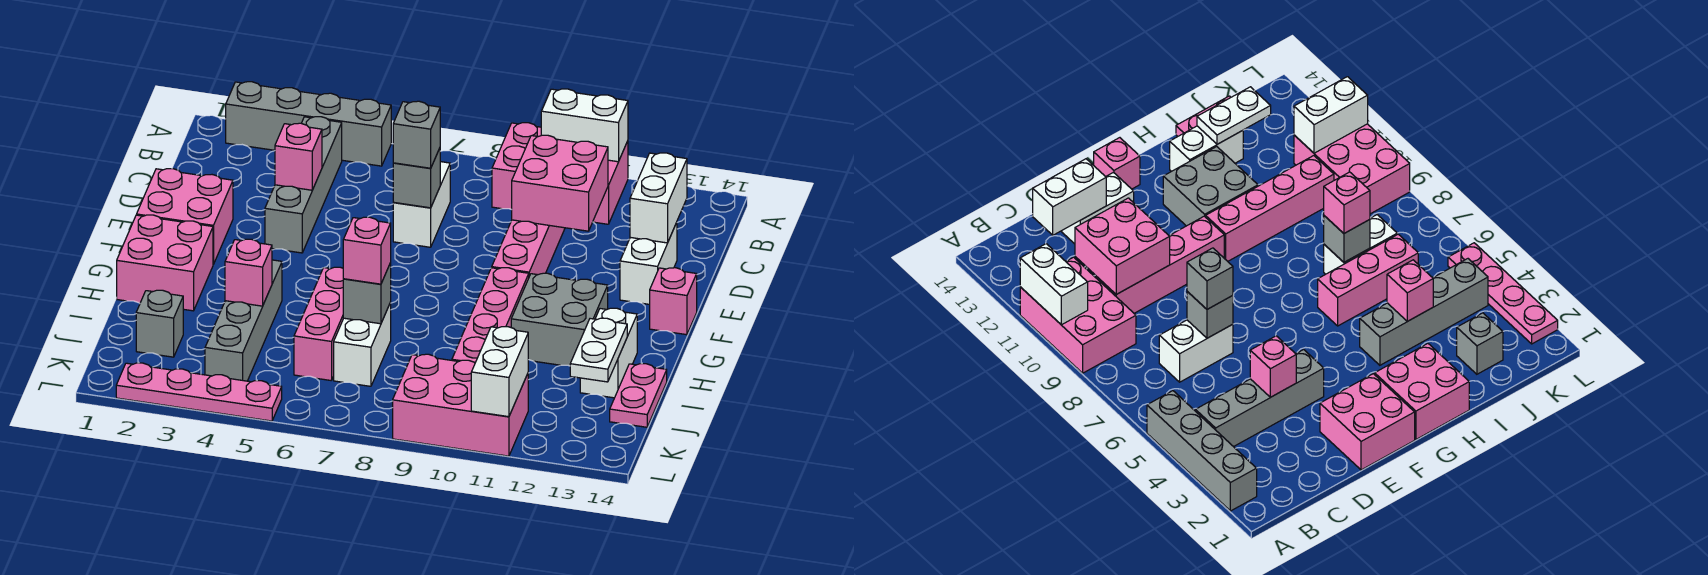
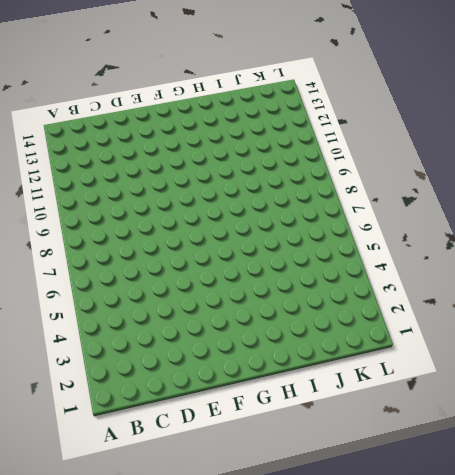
none -> grey 1x4 brick [226,82,391,166]
none -> pink 2x3 brick [492,123,628,224]
none -> grey 1x4 brick [265,117,342,253]
none -> white 1x2 brick [393,162,450,247]

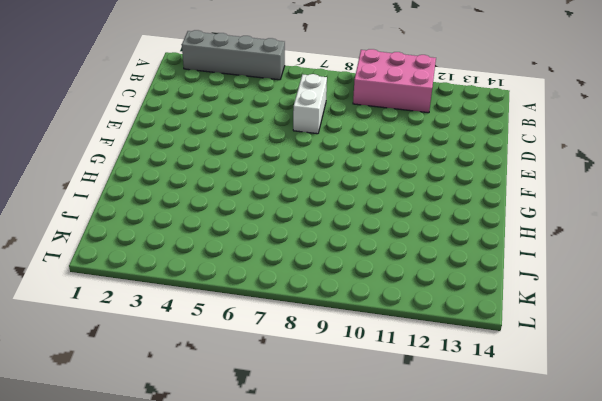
none -> grey 1x4 brick [265,117,342,253]
none -> pink 1x4 brick [492,220,565,276]
none -> white 1x2 brick [620,222,677,304]
none -> pink 2x2 brick [137,169,233,264]

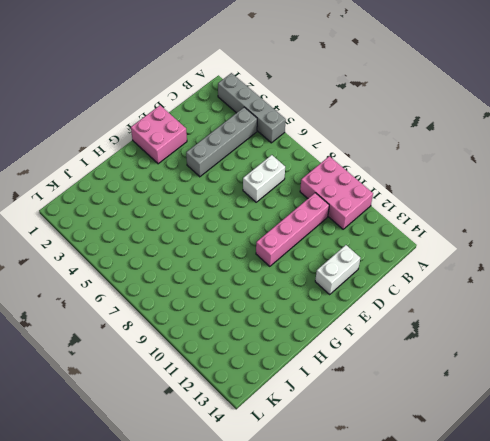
none -> pink 1x1 brick [650,268,697,335]
none -> pink 2x2 brick [117,215,213,311]
none -> pink 1x4 brick [452,268,529,363]
none -> grey 2x2 brick [511,273,608,366]

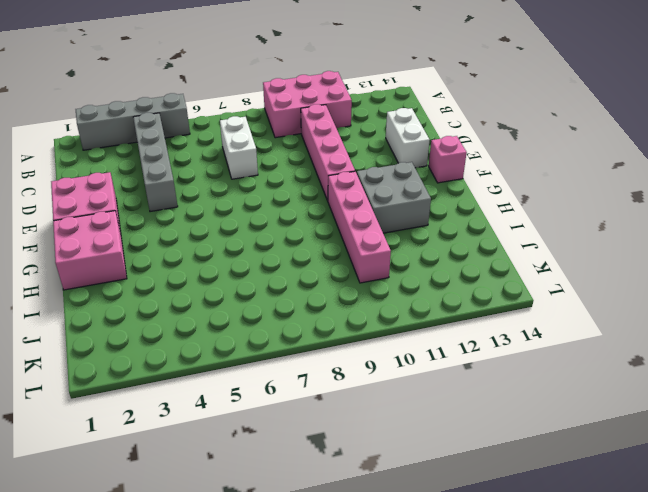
none -> grey 1x4 brick [205,260,282,381]
none -> pink 1x3 brick [294,267,344,380]
none -> white 1x2 brick [580,308,637,398]
none -> white 1x2 brick [334,302,391,386]

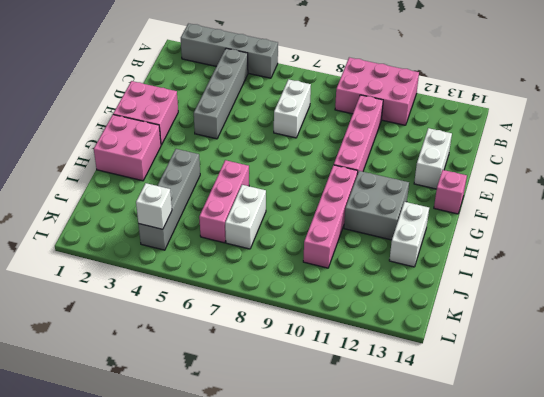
white 1x1 brick [136,183,172,229] -> none
none -> pink 1x2 plate [610,364,667,427]
none -> grey 1x1 brick [136,290,183,357]
none -> pink 2x3 brick [393,354,528,456]
none -> pink 1x4 plate [116,363,282,421]

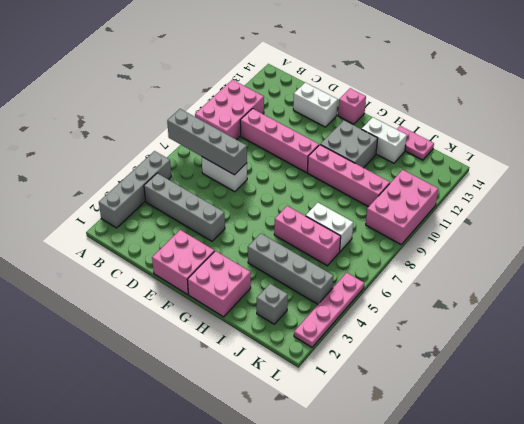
grey 1x4 brick [167,109,247,175] -> grey 1x1 brick [393,148,440,208]
none -> white 1x2 brick [541,89,628,162]
none -> pink 2x2 brick [512,135,608,231]
none -> white 1x2 brick [630,153,687,243]
none -> pink 1x1 brick [275,123,322,190]

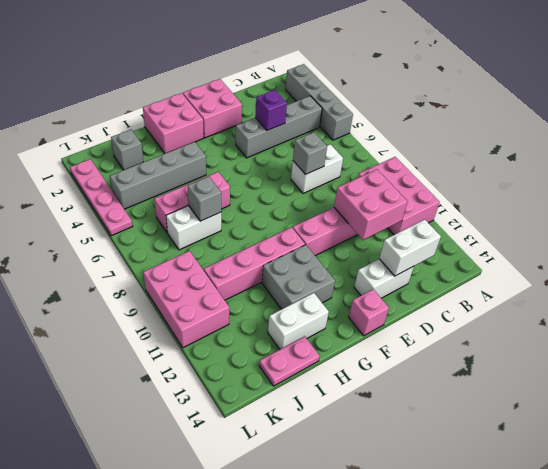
purple 1x1 brick [255,90,287,130] -> pink 1x1 brick [275,123,322,190]
none -> white 1x2 brick [541,89,628,162]
none -> pink 1x1 brick [225,239,272,306]
none -> white 1x2 plate [570,318,627,382]
none -> white 1x2 brick [471,327,528,417]

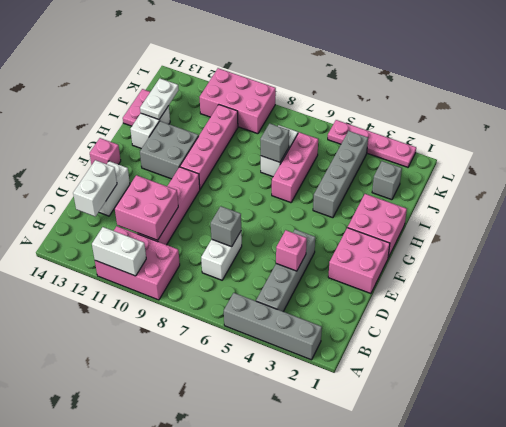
none -> pink 1x1 brick [225,239,272,306]
none -> white 1x2 brick [471,327,528,417]
none -> grey 1x1 brick [393,101,440,168]
none -> pink 1x1 brick [343,217,391,284]

